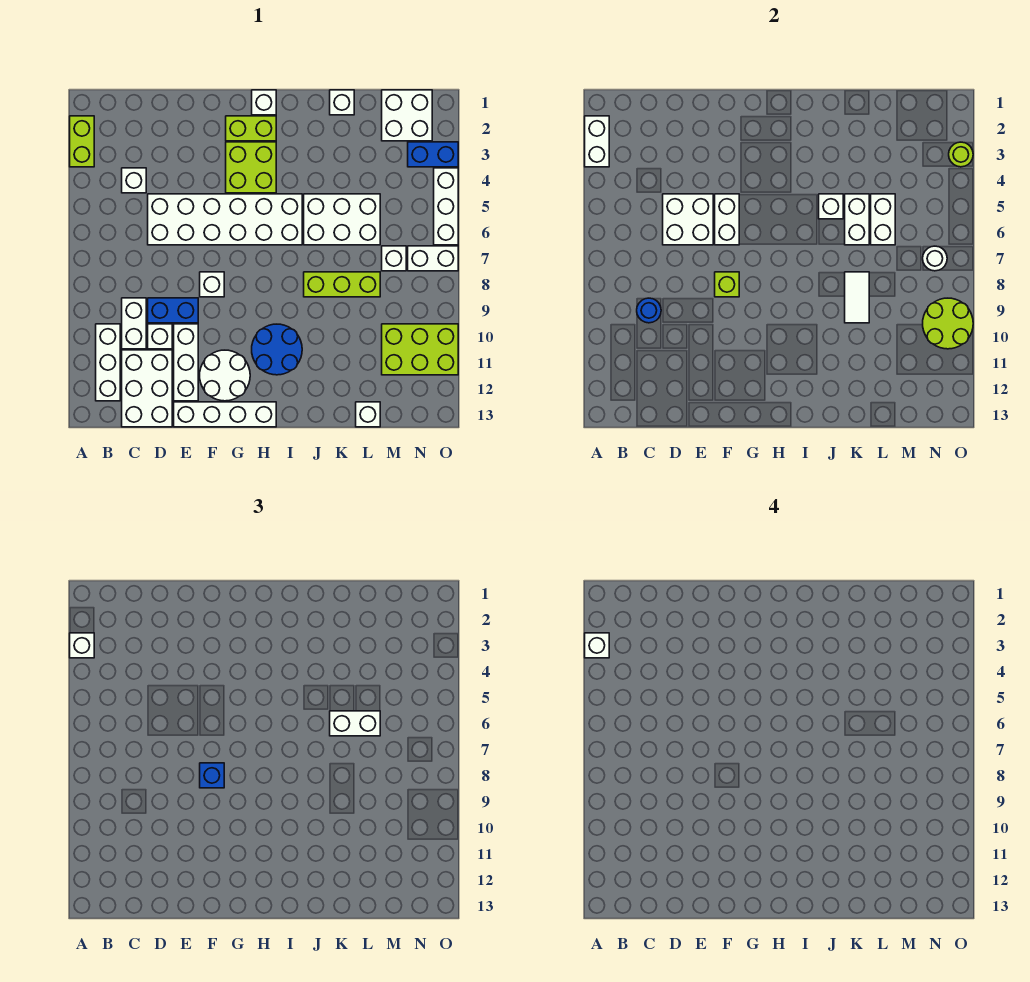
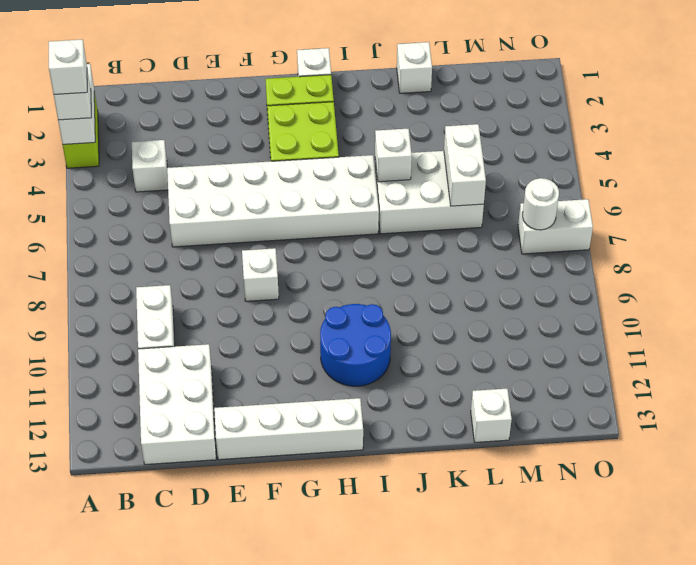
none -> white 1x3 brick [96,324,120,401]
none -> blue 1x2 brick [148,298,198,323]
none -> white 1x1 brick [148,324,172,349]
none -> white 1x3 brick [174,324,198,401]

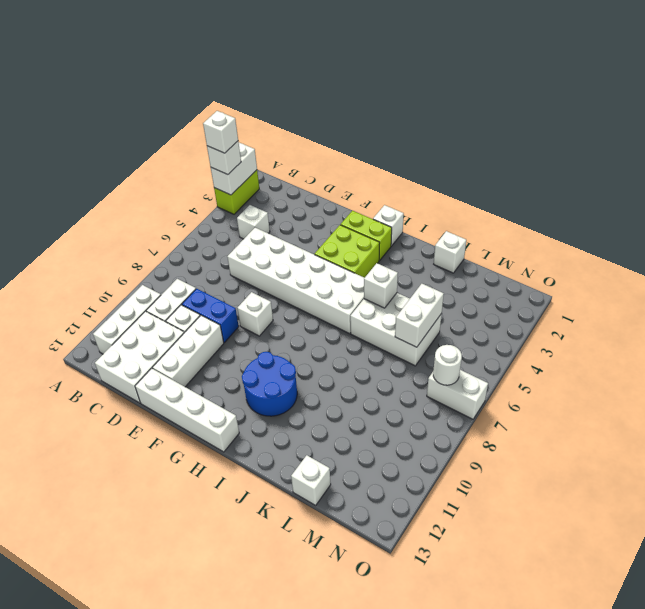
none -> white 2x2 round brick [200,350,250,401]
none -> lime 1x3 brick [304,272,380,297]
none -> white 2x2 brick [382,90,432,141]
none -> white 1x1 brick [382,246,406,271]

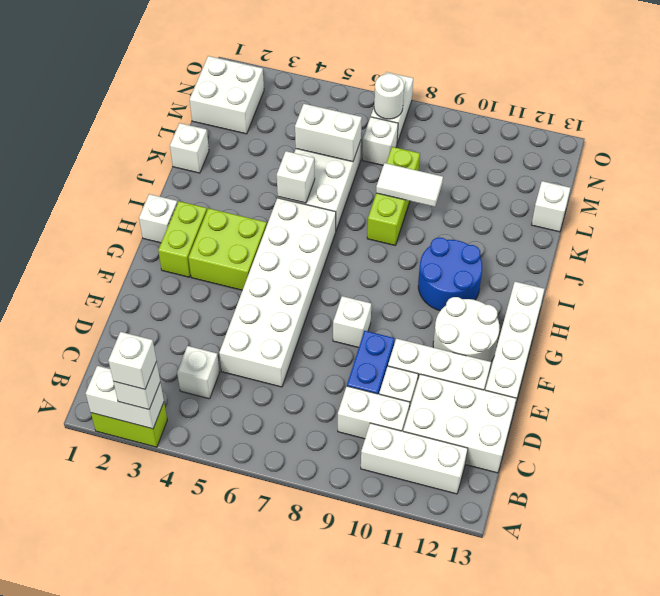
none -> lime 2x3 brick [382,324,458,375]
none -> blue 1x2 brick [408,142,458,167]
none -> white 1x3 brick [434,168,458,245]
none -> blue 1x1 round brick [637,298,661,323]

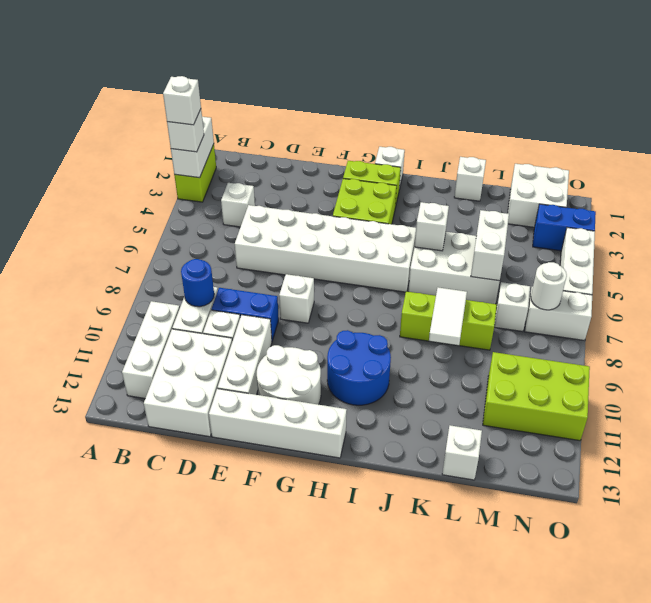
none -> white 2x2 brick [663,194,713,245]
none -> white 1x2 brick [715,194,739,245]
none -> lime 1x1 brick [715,272,739,297]
none -> white 1x2 brick [845,194,869,245]

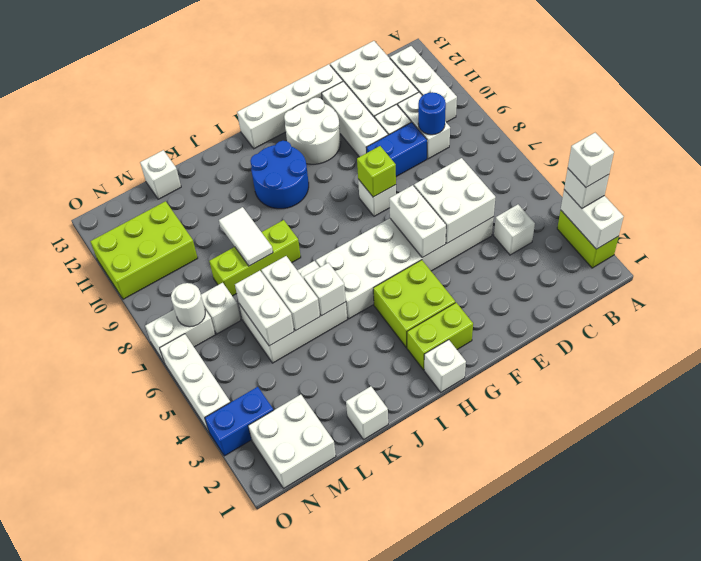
none -> lime 2x2 round brick [923,298,973,349]
none -> lime 1x1 round brick [949,142,973,167]
none -> blue 1x1 brick [200,763,224,788]
none -> white 1x2 brick [330,711,380,736]

